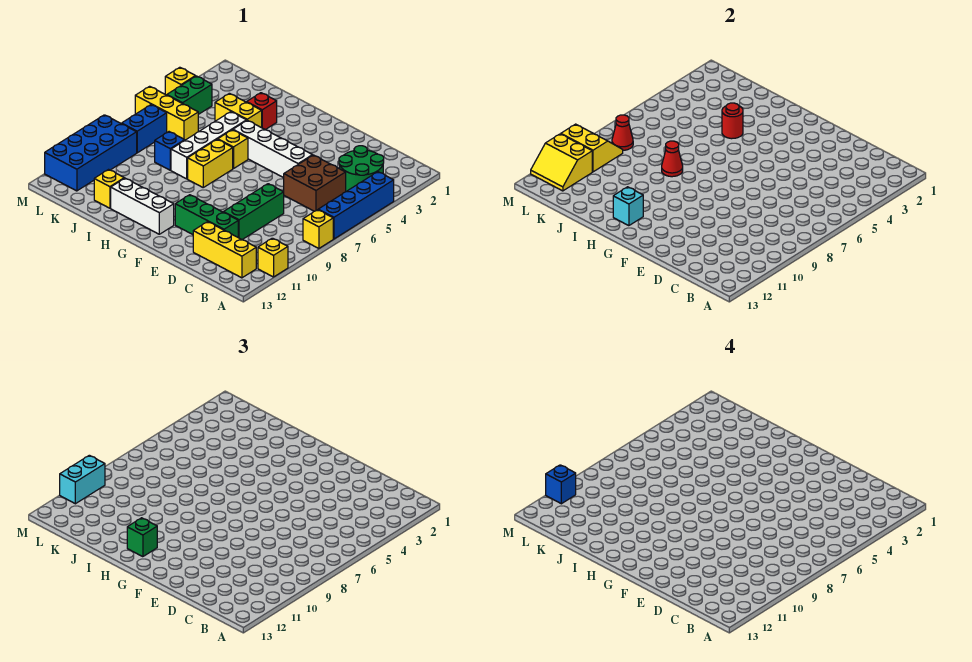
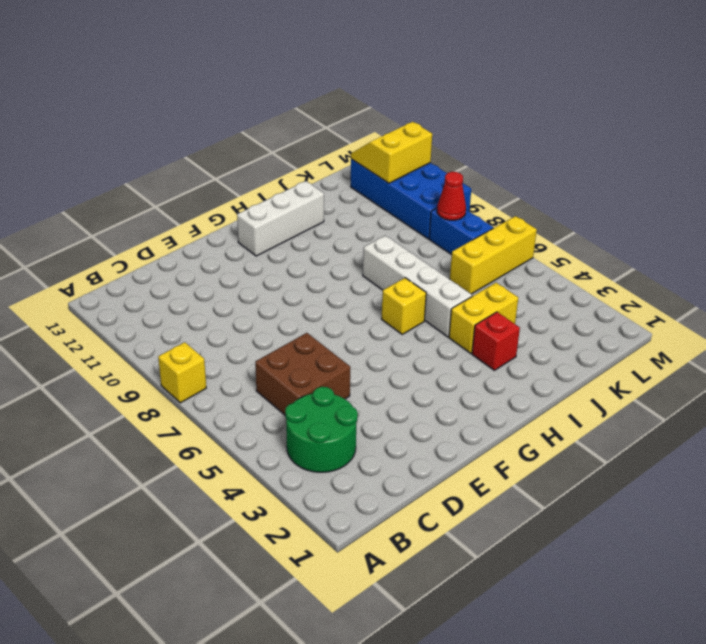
none -> blue 1x4 brick [318,172,394,239]
none -> yellow 1x1 brick [258,238,288,277]
none -> yellow 1x3 brick [193,222,256,278]
none -> green 1x3 brick [224,184,284,239]

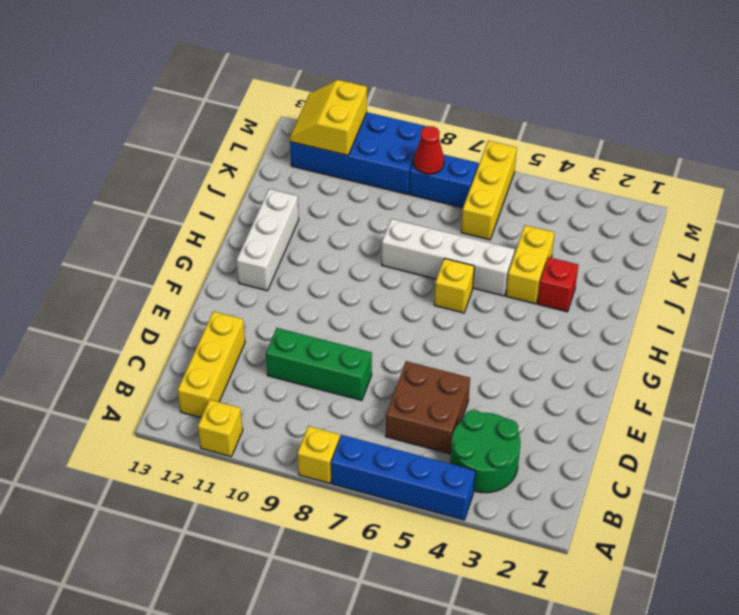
none -> green 1x3 brick [175,195,238,237]
none -> white 1x4 brick [233,120,313,178]
none -> yellow 1x2 brick [188,139,233,187]
none -> blue 1x1 brick [155,132,185,170]

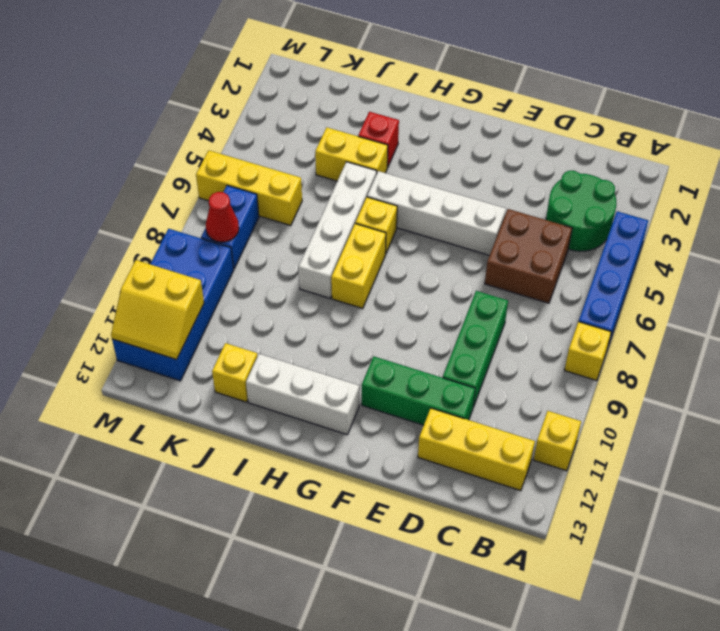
none -> blue 1x1 brick [155,132,185,170]
none -> green 1x2 brick [167,76,212,114]
none -> yellow 1x1 brick [165,67,195,95]
none -> cyan 1x1 brick [613,187,643,226]

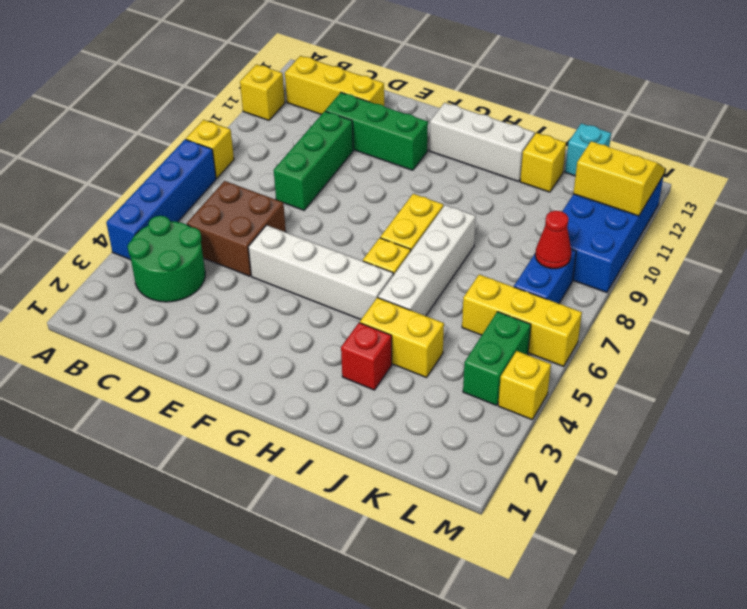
cyan 1x1 brick [565,123,611,176] -> cyan 1x1 brick moved to [613,187,643,226]
none -> blue 1x1 brick [155,132,185,170]
none -> red 1x1 round brick [722,103,743,139]
none -> red 1x1 cone [662,141,683,177]
none -> yellow 2x2 slope [561,124,623,172]

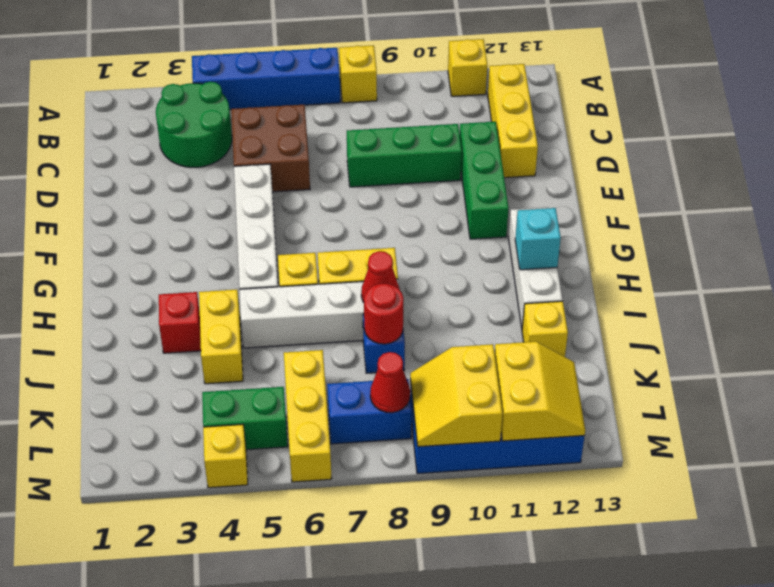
red 1x1 round brick [364,284,403,344] -> red 1x1 round brick moved to [722,103,743,139]
none -> green 1x1 brick [127,518,157,557]
none -> cyan 1x2 brick [60,455,105,504]
none -> blue 1x1 brick [546,465,576,504]

